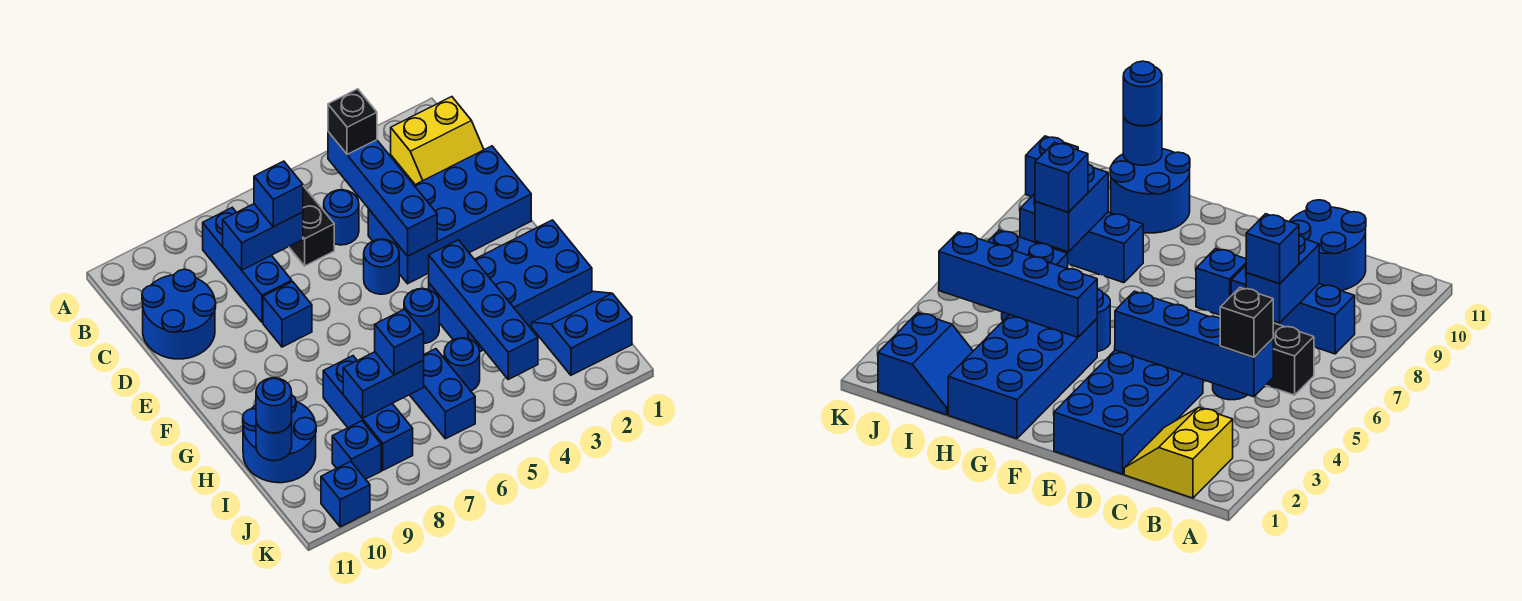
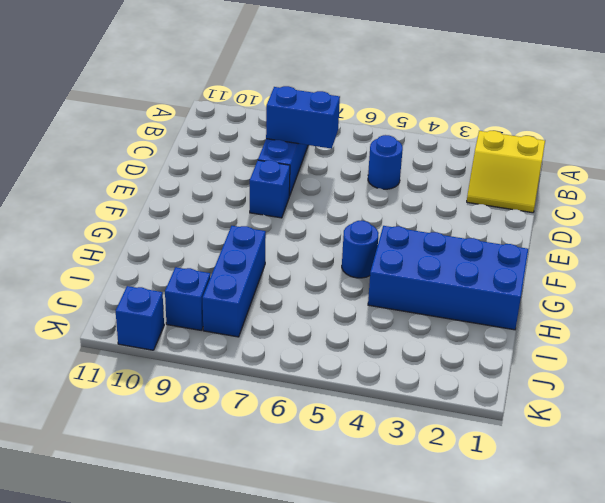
none -> black 1x2 brick [289,186,334,266]
none -> blue 2x2 round brick [142,269,216,359]
none -> blue 2x4 brick [368,146,531,284]

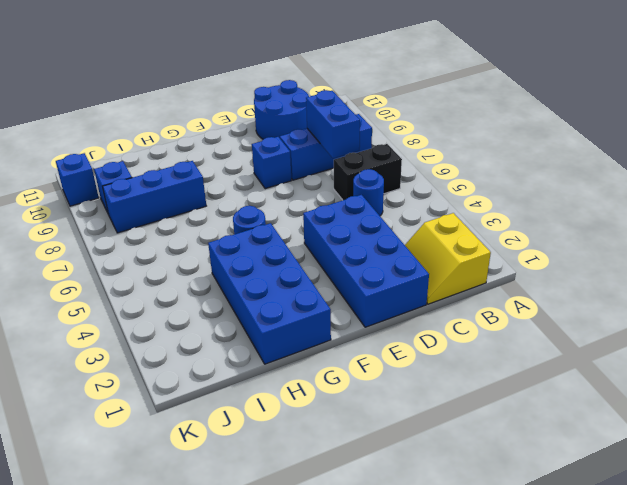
none -> blue 1x1 round brick [364,239,399,294]
none -> blue 2x2 round brick [243,395,316,483]
none -> blue 2x2 slope [532,292,632,375]

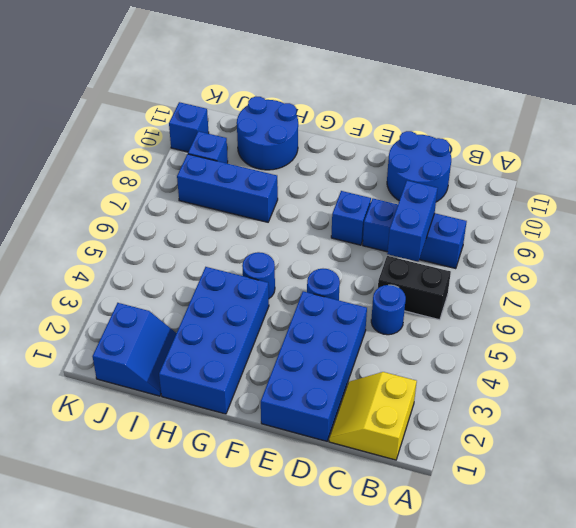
none -> blue 1x1 round brick [444,338,480,391]
none -> blue 1x2 brick [410,349,475,439]
none -> blue 1x4 brick [328,132,437,256]

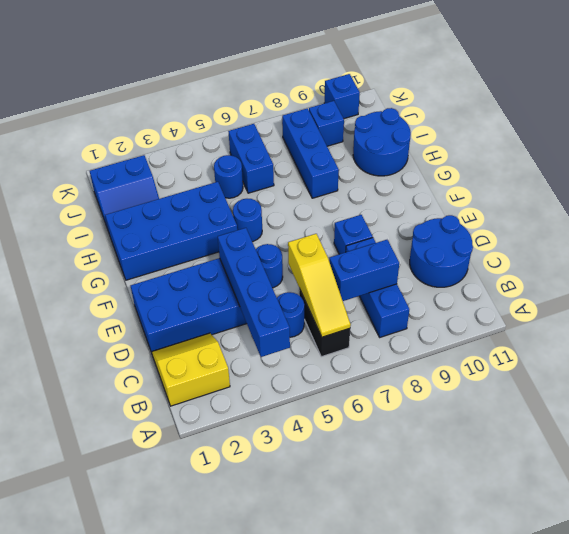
yellow 1x3 slope [288,234,351,337] -> none
none -> blue 1x4 brick [429,240,538,379]
none -> blue 1x2 brick [343,352,424,418]
none -> blue 1x1 round brick [256,421,292,461]

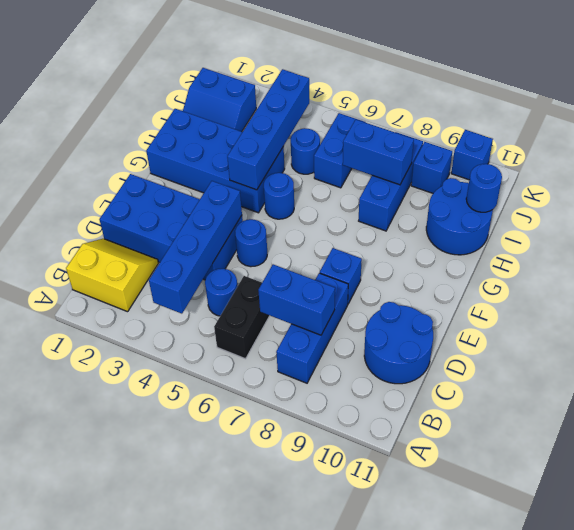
none -> black 1x1 brick [328,89,377,154]
none -> blue 1x1 brick [254,161,303,227]
none -> blue 1x1 brick [375,309,424,375]

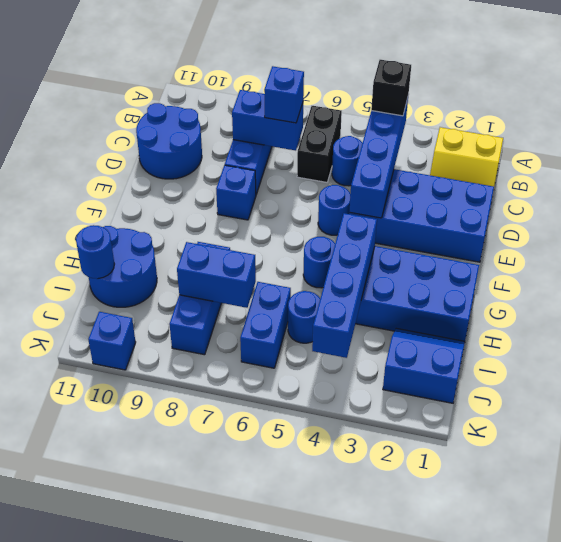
none -> blue 1x1 brick [332,421,381,479]
none -> blue 1x1 brick [375,309,424,375]
none -> blue 1x1 round brick [256,378,292,433]

